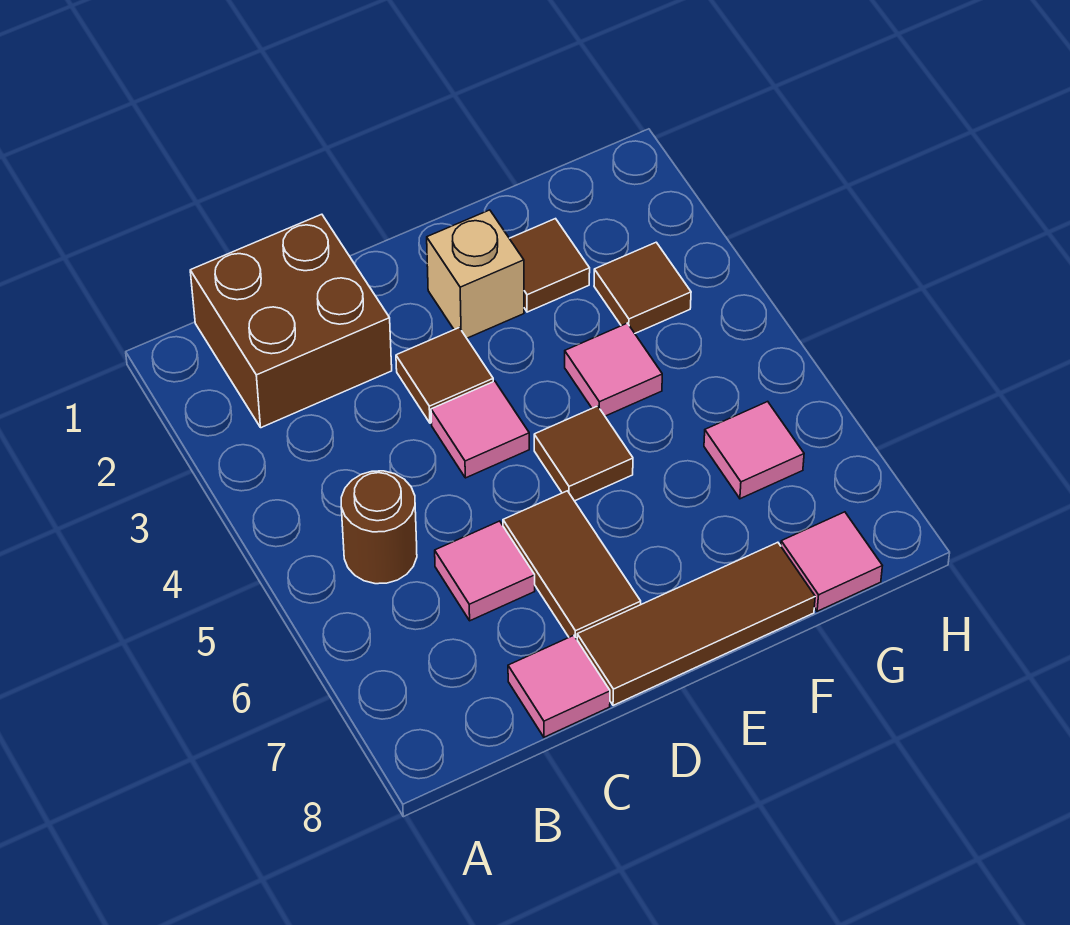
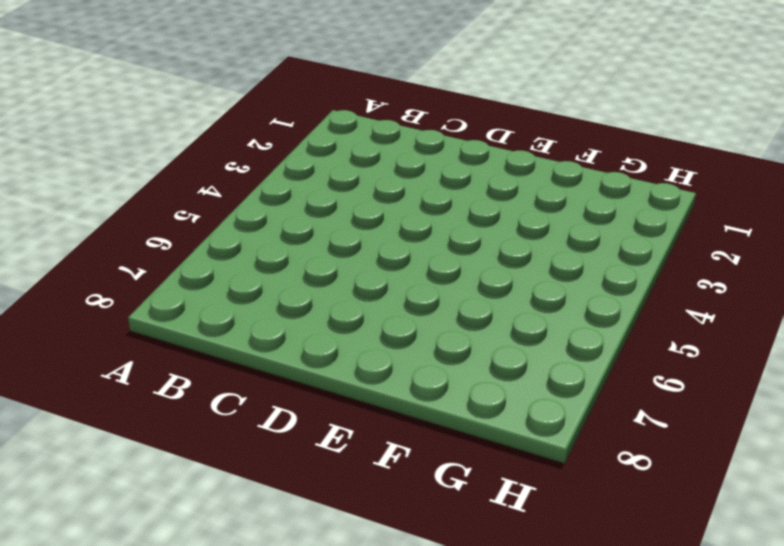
none -> brown 2x2 brick [190,214,392,428]
none -> brown 1x1 round brick [341,471,417,584]
none -> pink 1x1 tile [435,521,535,621]

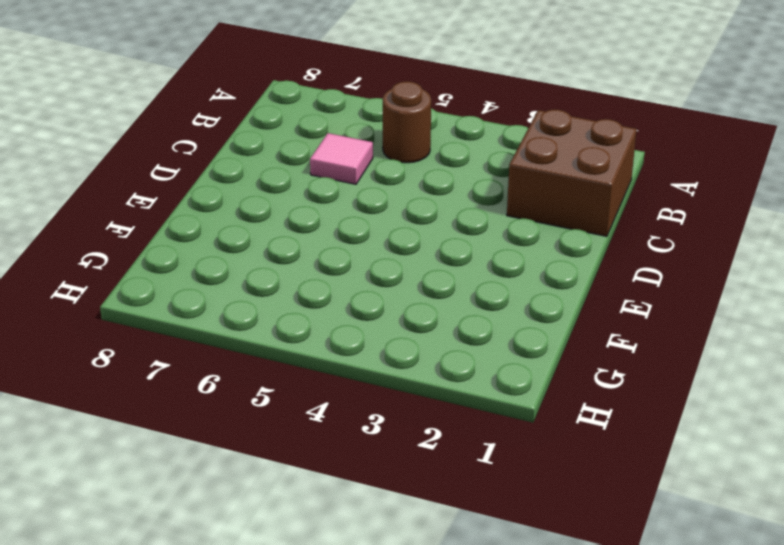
none -> pink 1x1 tile [508,635,610,737]
none -> brown 1x1 tile [396,328,493,423]
none -> pink 1x1 tile [431,381,529,478]

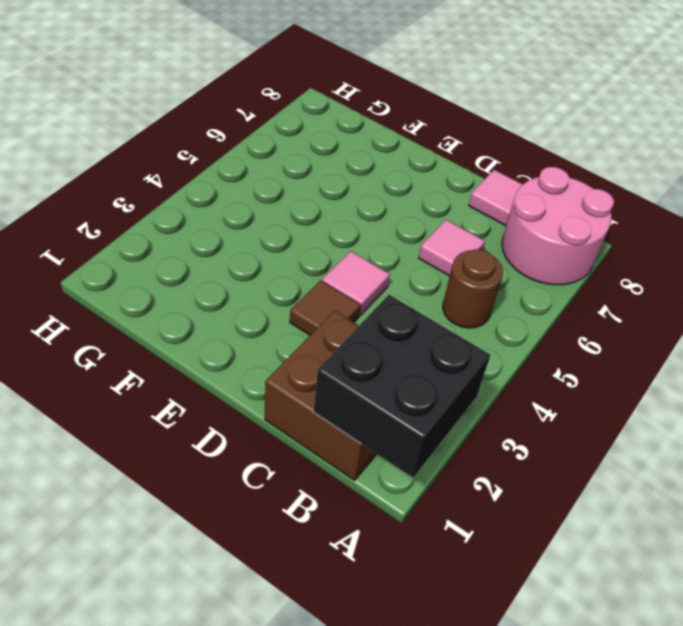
black 2x2 brick [314,295,491,478] -> none
pink 2x2 round brick [502,167,614,285] -> none
none -> brown 1x2 tile [503,491,641,639]
none -> brown 1x3 tile [577,542,815,705]
none -> tan 1x1 brick [427,210,524,338]

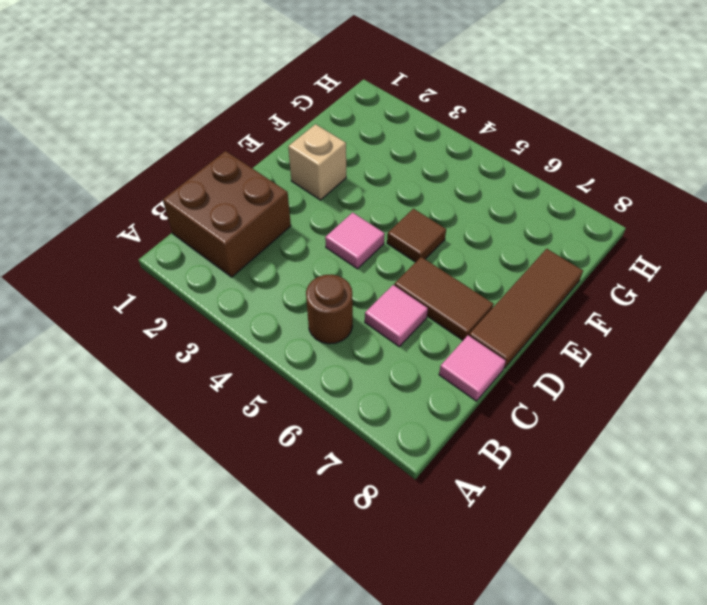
none -> brown 1x1 tile [396,328,493,423]
none -> brown 1x1 tile [509,219,590,312]
none -> pink 1x1 tile [565,323,662,416]

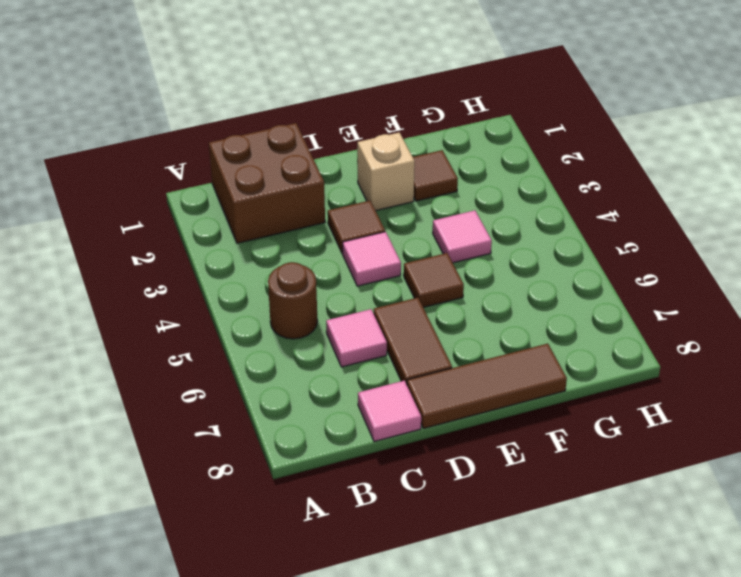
none -> brown 1x1 tile [594,242,691,333]
none -> pink 1x1 tile [704,402,804,499]
none -> pink 1x1 tile [781,512,882,611]

